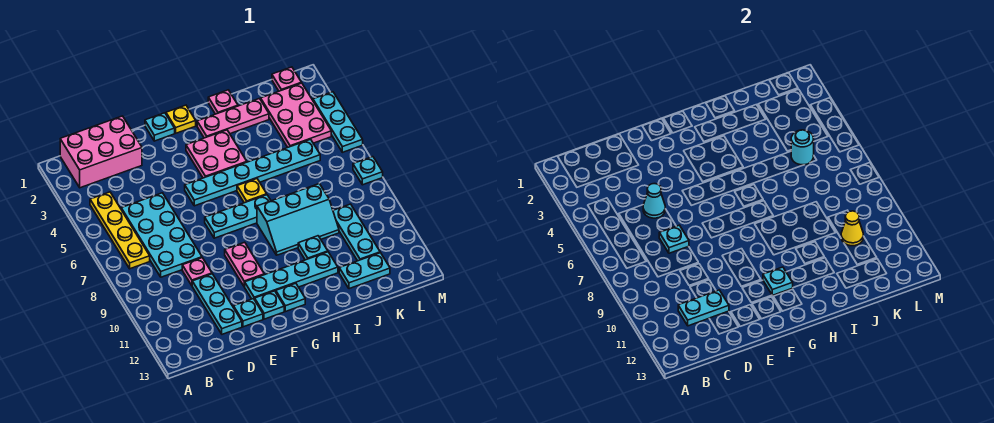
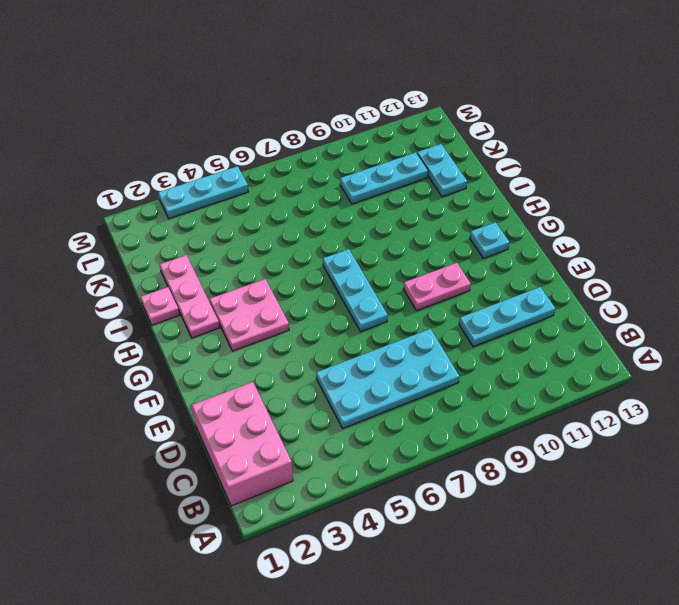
none -> yellow 1x4 plate [90,192,150,269]
none -> pink 1x1 plate [182,258,212,285]
none -> cyan 1x1 plate [233,299,263,327]
none -> cyan 1x1 plate [145,113,175,141]

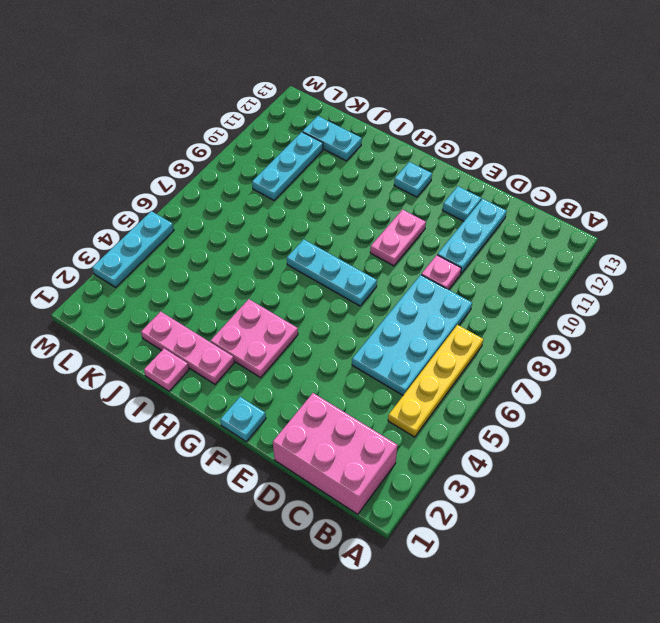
none -> cyan 1x6 plate [185,139,320,206]
none -> cyan 1x4 plate [245,252,338,300]
none -> cyan 1x1 plate [255,291,284,319]
none -> yellow 1x1 plate [166,105,196,133]

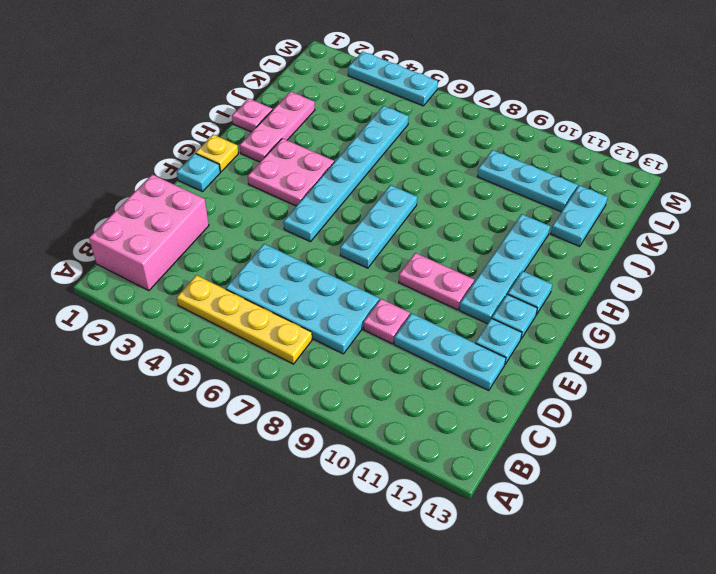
none -> yellow 1x1 plate [237,179,267,203]
none -> cyan 2x3 slope [257,184,339,255]
none -> cyan 1x1 plate [298,236,328,260]
none -> pink 2x3 plate [261,83,331,147]

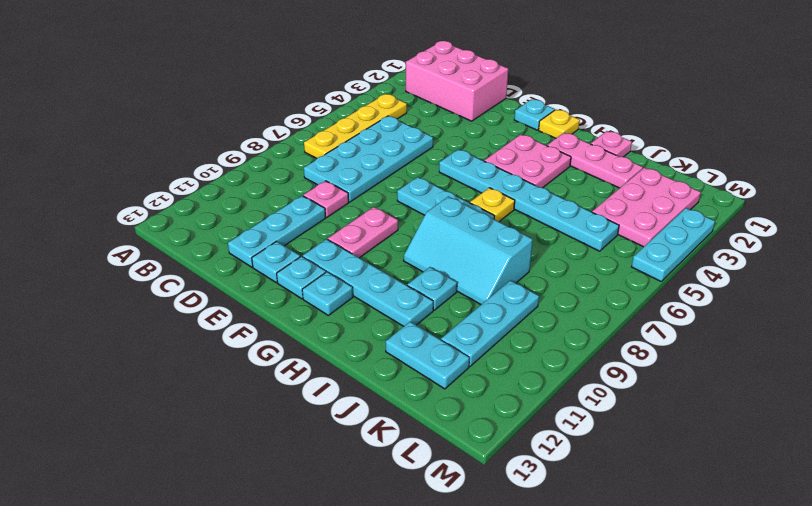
none -> pink 1x1 plate [272,67,302,91]
none -> cyan 1x1 plate [353,157,383,185]
none -> cyan 1x2 plate [678,290,729,326]
none -> cyan 1x1 cone [643,184,665,218]

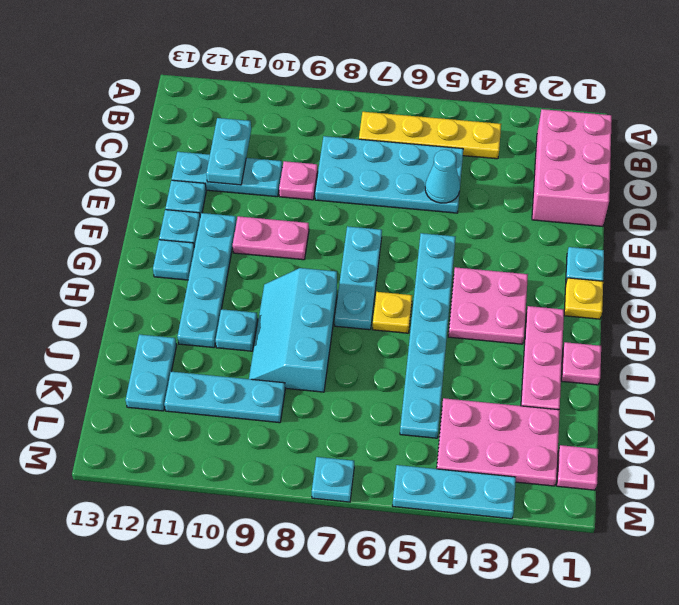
none -> cyan 1x1 plate [659,225,689,253]
none -> cyan 1x1 plate [763,267,793,295]
none -> cyan 1x1 round brick [791,130,814,165]
none -> yellow 1x1 cone [841,211,863,246]

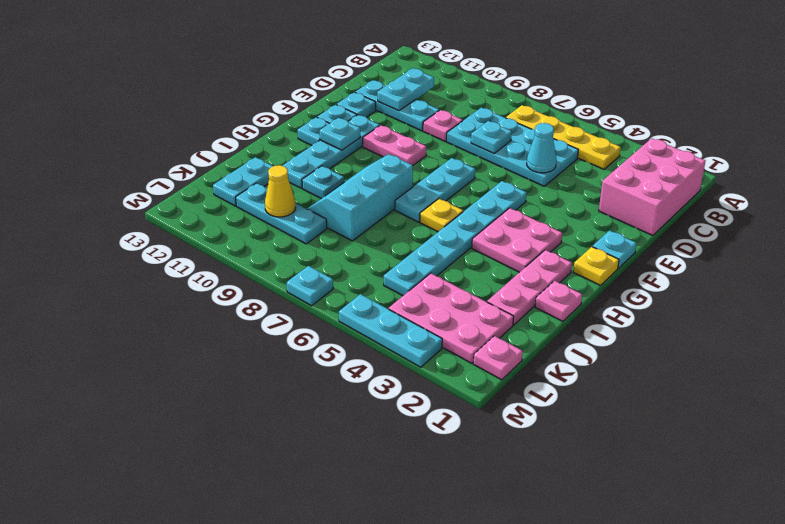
none -> cyan 1x1 round brick [791,130,814,165]

